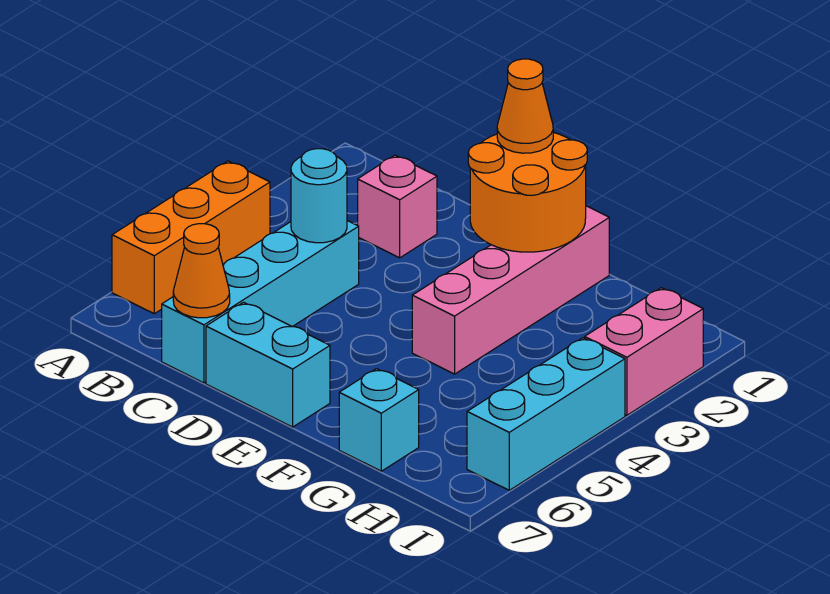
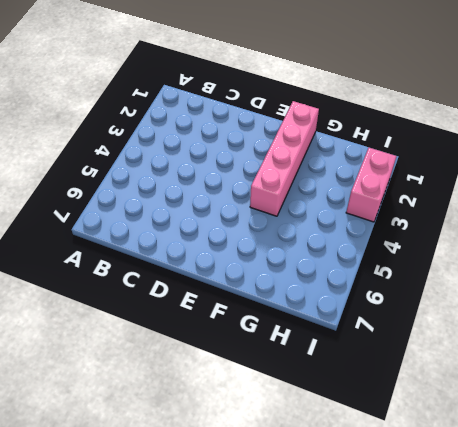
none -> orange 1x3 brick [112,161,270,314]
none -> pink 1x1 brick [358,155,437,258]
none -> cyan 1x4 brick [162,221,359,383]

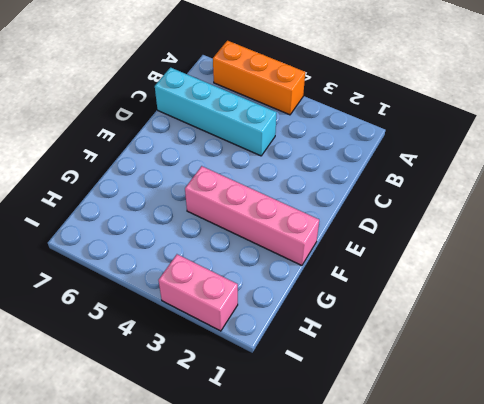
none -> pink 1x1 brick [358,155,437,258]
none -> cyan 1x2 brick [206,302,330,427]
none -> cyan 1x1 brick [339,369,419,471]

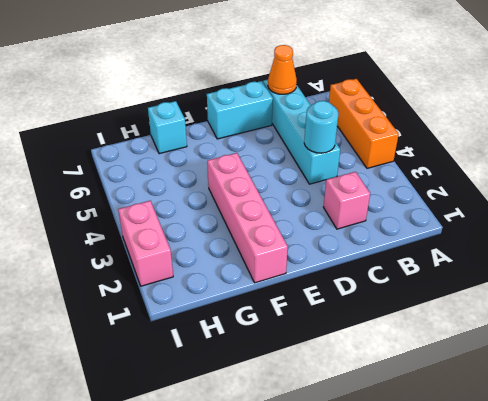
none -> cyan 1x3 brick [467,338,625,490]
none -> orange 2x2 round brick [468,132,587,252]
none -> orange 1x1 cone [497,59,553,153]

